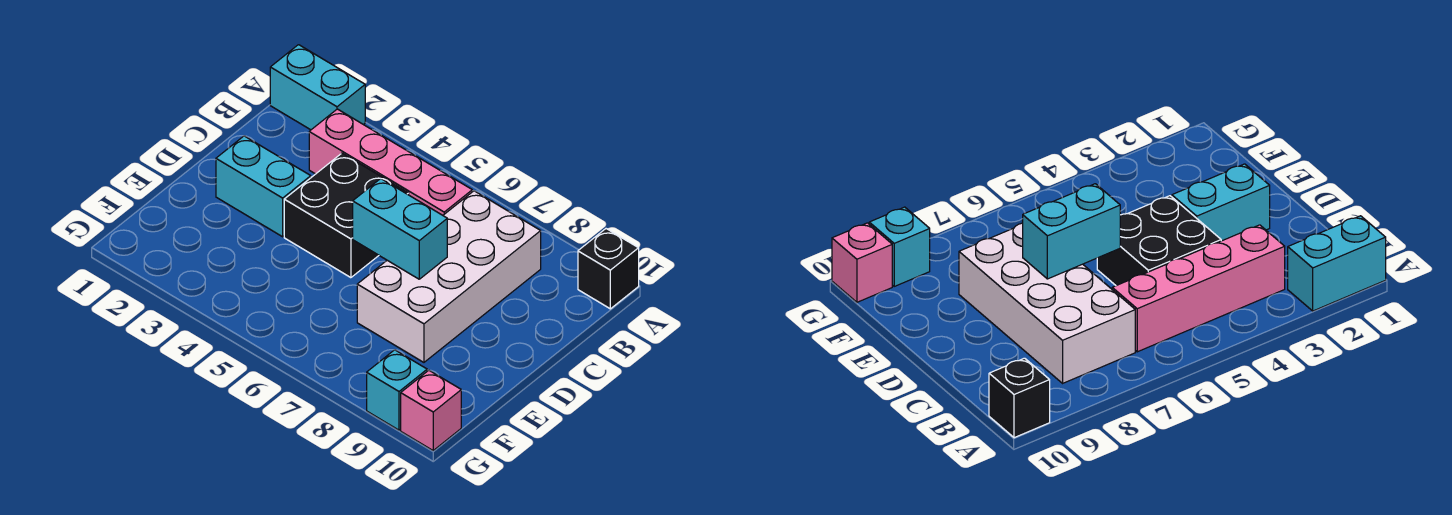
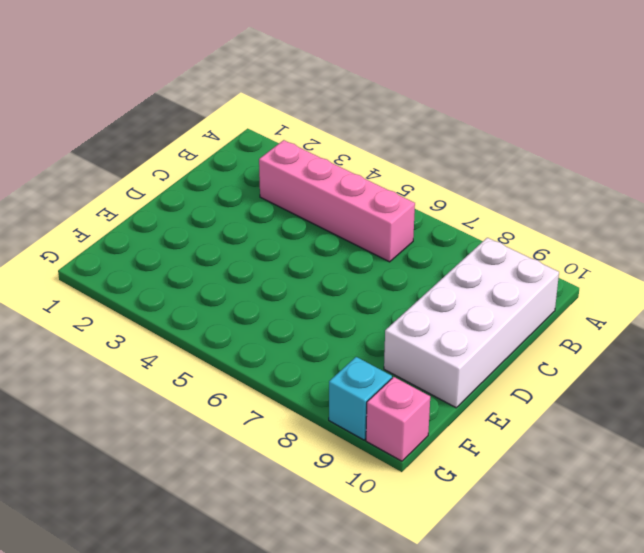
white 2x4 brick [384,238,559,408] -> white 2x4 brick moved to [357,191,541,362]
none -> cyan 1x2 brick [270,45,365,130]
none -> black 1x1 brick [578,229,639,309]

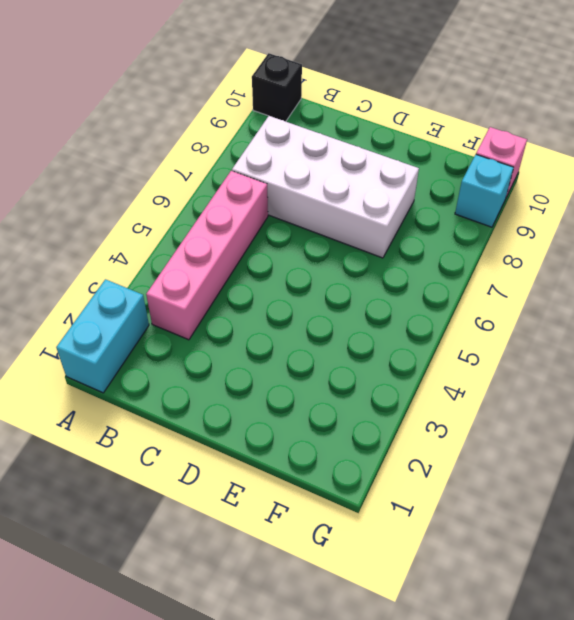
none -> black 2x2 brick [284,153,409,278]
none -> cyan 1x2 brick [216,136,311,237]

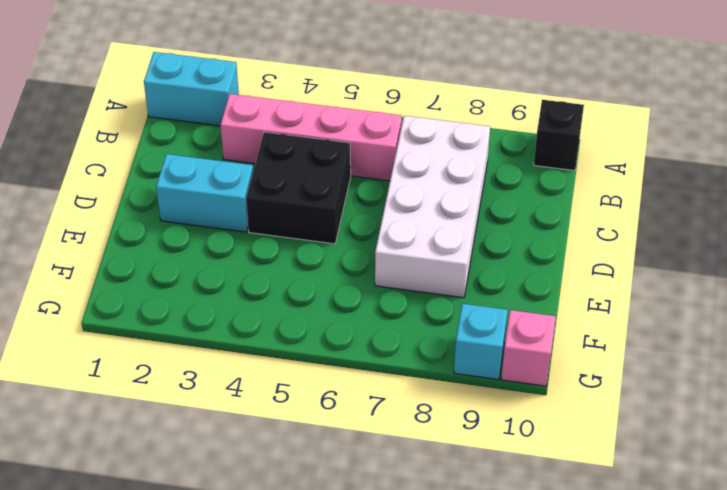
none -> cyan 1x2 brick [353,179,447,279]

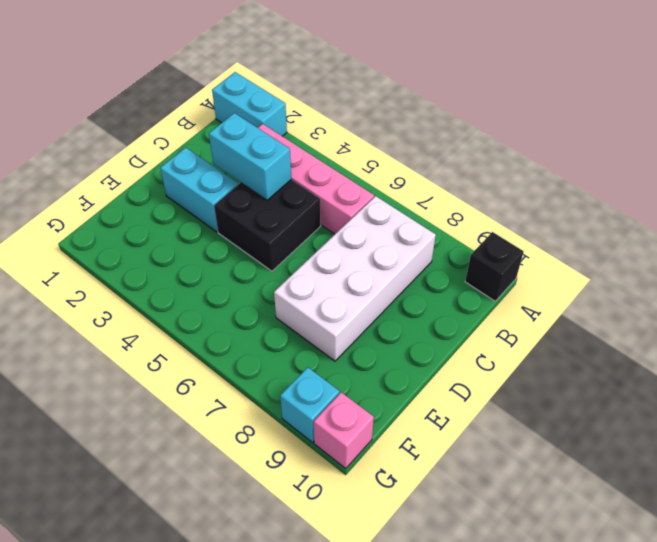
cyan 1x2 brick [209,113,291,200] -> cyan 1x2 brick moved to [353,179,447,279]

